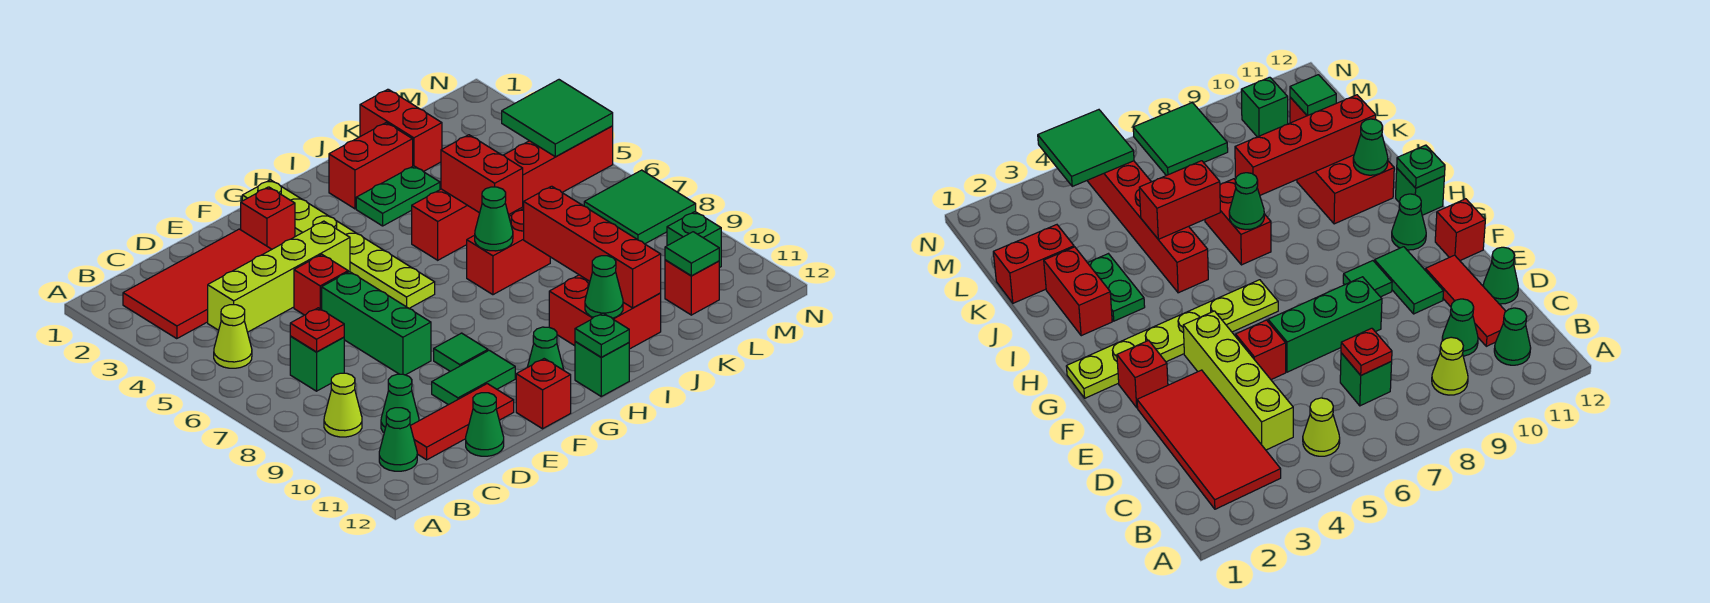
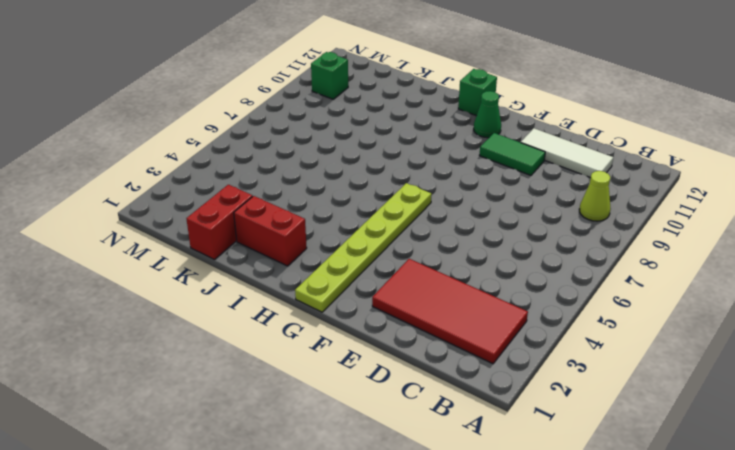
white 1x3 tile [521,128,613,178] -> red 1x3 tile [411,384,514,460]
none -> lime 1x1 cone [214,305,252,368]
none -> green 1x1 cone [379,408,417,471]
none -> lime 1x4 brick [208,221,350,332]
none -> green 1x1 brick [290,336,344,391]

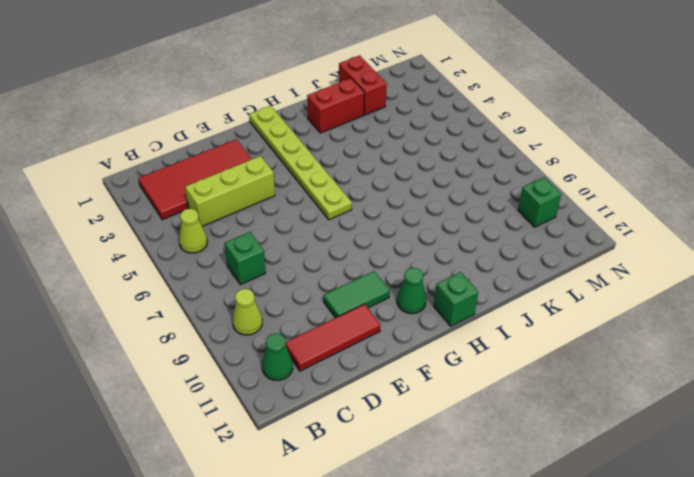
lime 1x3 brick [185,156,275,226] -> lime 1x4 brick [208,221,350,332]
none -> green 1x1 cone [381,374,419,432]
none -> green 1x1 cone [466,393,504,456]
none -> red 1x1 brick [294,255,348,315]
none -> green 1x3 brick [322,272,431,375]

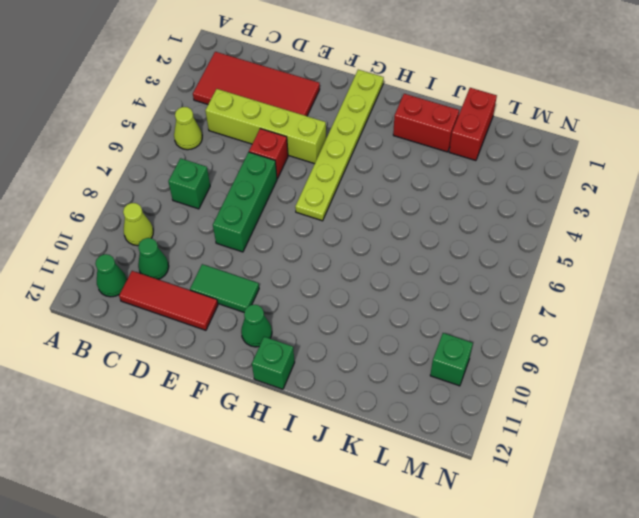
none -> green 1x1 cone [466,393,504,456]
none -> red 1x1 brick [241,187,295,249]
none -> green 1x1 tile [434,333,488,371]
none -> red 1x1 brick [516,359,571,429]

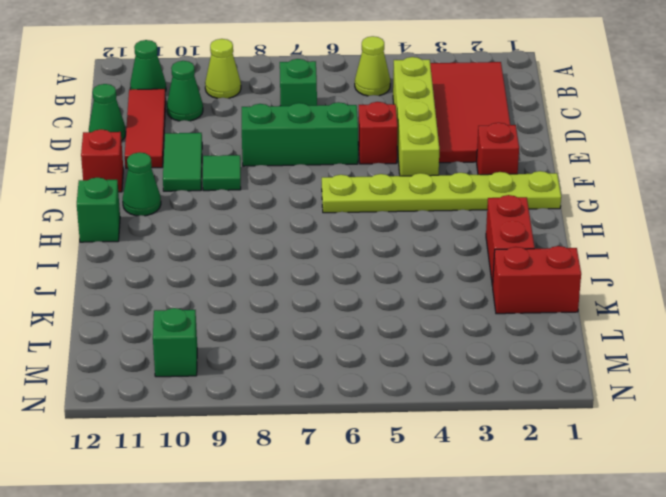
none -> green 1x2 plate [356,166,440,226]
none -> red 1x6 brick [412,126,613,260]
none -> red 1x2 brick [467,209,550,295]
none -> red 2x2 brick [549,275,661,349]

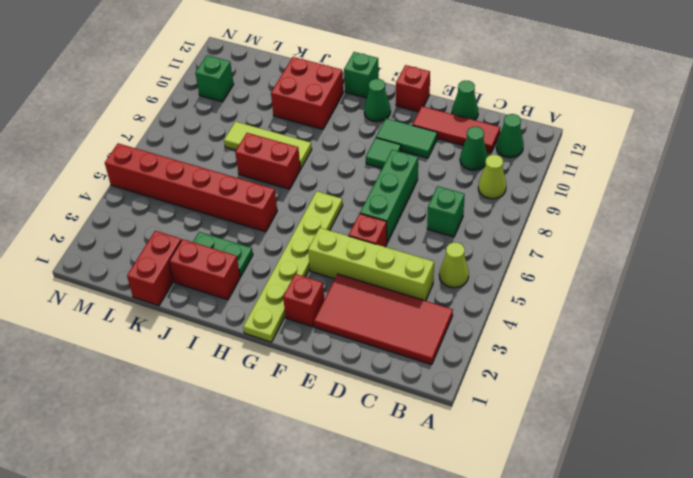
lime 1x3 tile [224,122,312,169] -> none
none -> red 1x1 brick [665,260,719,315]
none -> green 2x2 tile [584,170,696,244]
none -> red 1x1 plate [290,308,344,352]
none -> green 1x1 plate [575,313,629,357]

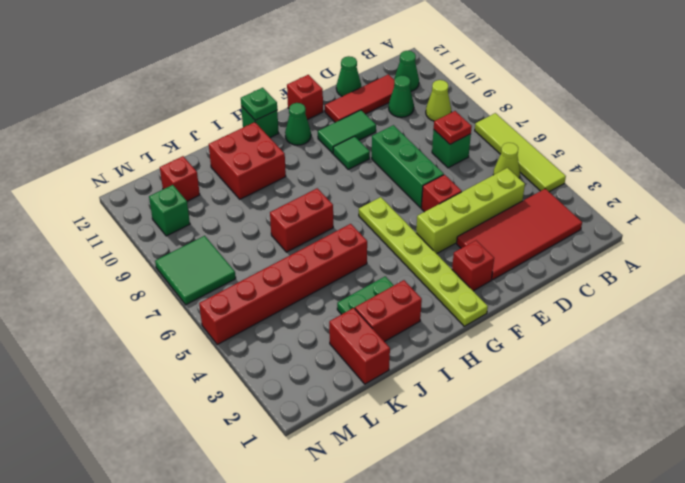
lime 1x4 tile [475,113,566,192] -> none
none -> green 1x1 cone [475,187,513,251]
none -> green 1x1 cone [585,256,623,318]
none -> red 1x2 brick [441,135,523,215]
none -> red 1x4 brick [524,186,661,308]

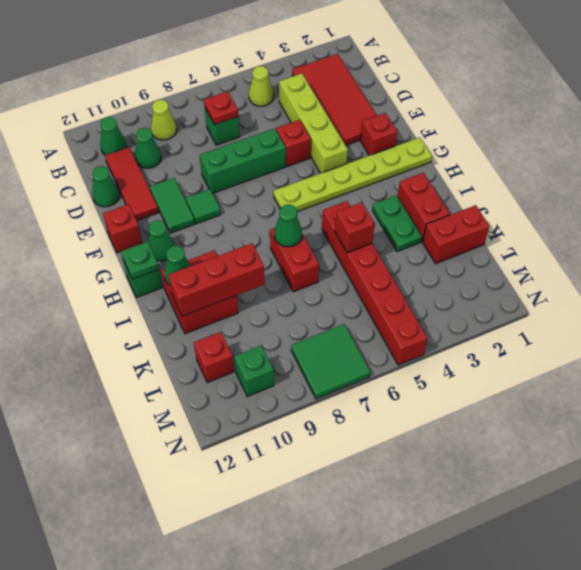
red 1x1 brick [335,202,375,253] -> red 1x2 brick [441,135,523,215]
red 1x3 brick [168,243,265,316] -> red 1x4 brick [524,186,661,308]
none -> green 1x1 tile [665,232,719,276]
none -> green 2x2 tile [502,80,613,157]

